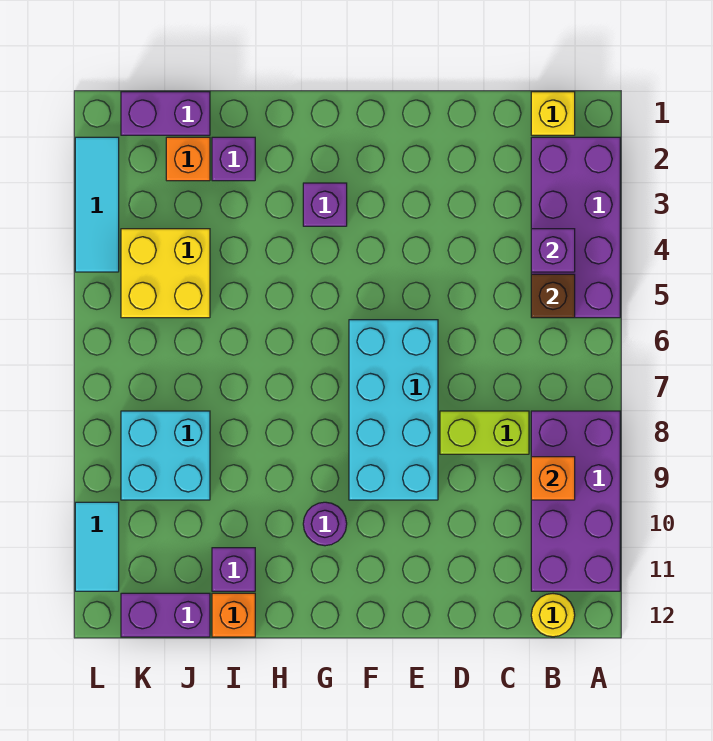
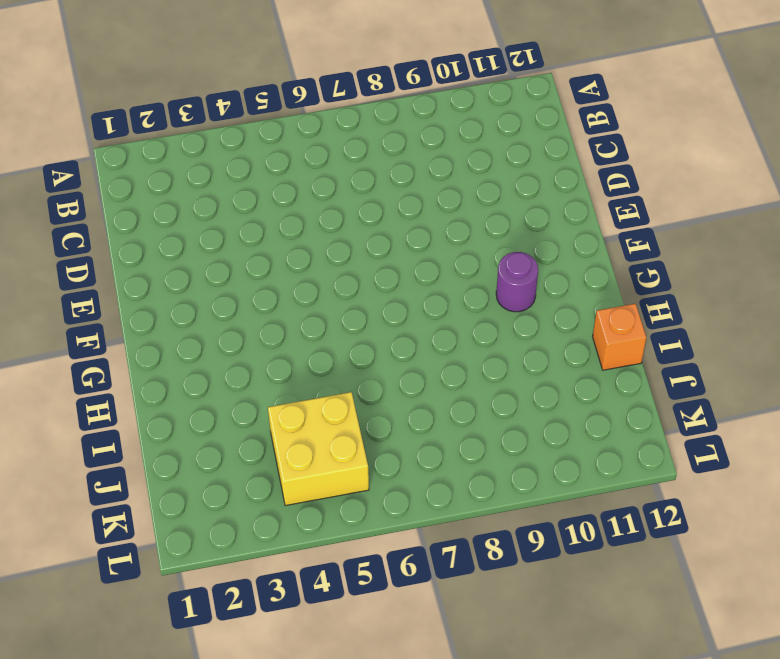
none -> purple 2x4 brick [531,137,620,318]
none -> purple 2x4 brick [531,411,620,591]
none -> yellow 1x1 brick [531,92,575,135]

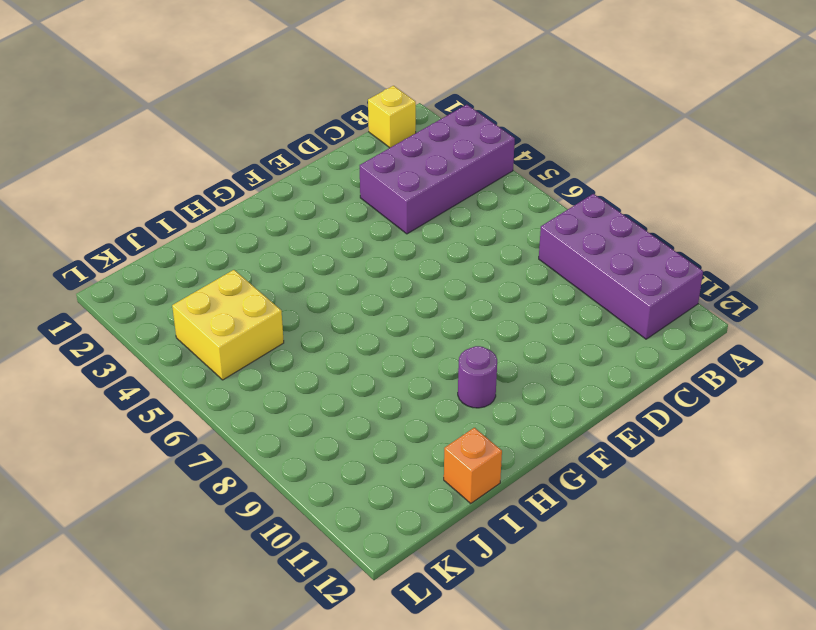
purple 2x4 brick [360,105,515,234] -> purple 2x4 brick turned to [531,137,620,318]
none -> yellow 1x1 round brick [531,594,575,637]
none -> lime 1x2 brick [440,411,529,454]
none -> cyan 2x4 brick [349,320,438,500]

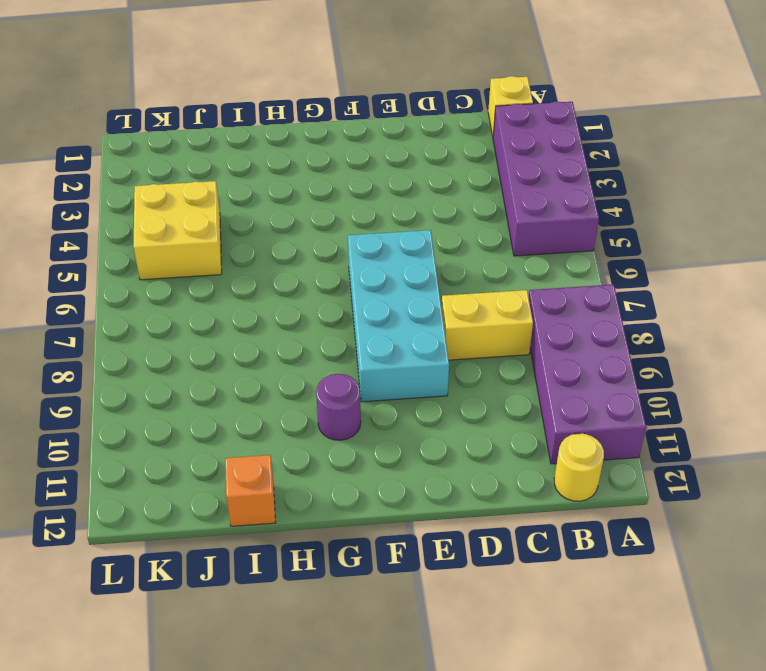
yellow 1x2 brick [441,290,533,360] -> lime 1x2 brick [440,411,529,454]
none -> purple 1x1 brick [303,183,347,226]
none -> purple 1x1 brick [212,137,255,181]
none -> purple 1x1 brick [212,548,255,591]

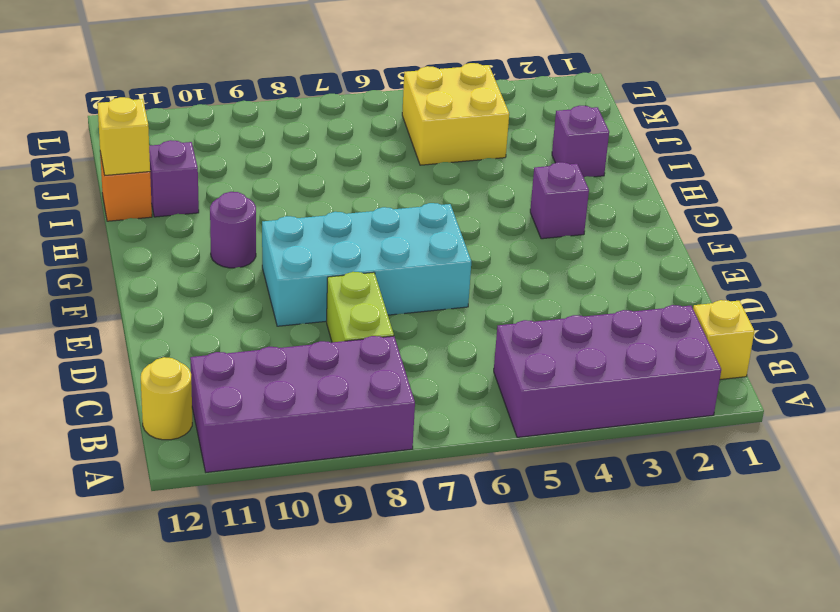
yellow 1x1 brick [97,97,150,175] -> none
none -> purple 1x2 brick [121,92,210,135]
none -> orange 1x1 brick [166,137,210,181]
none -> cyan 2x2 brick [121,411,210,500]

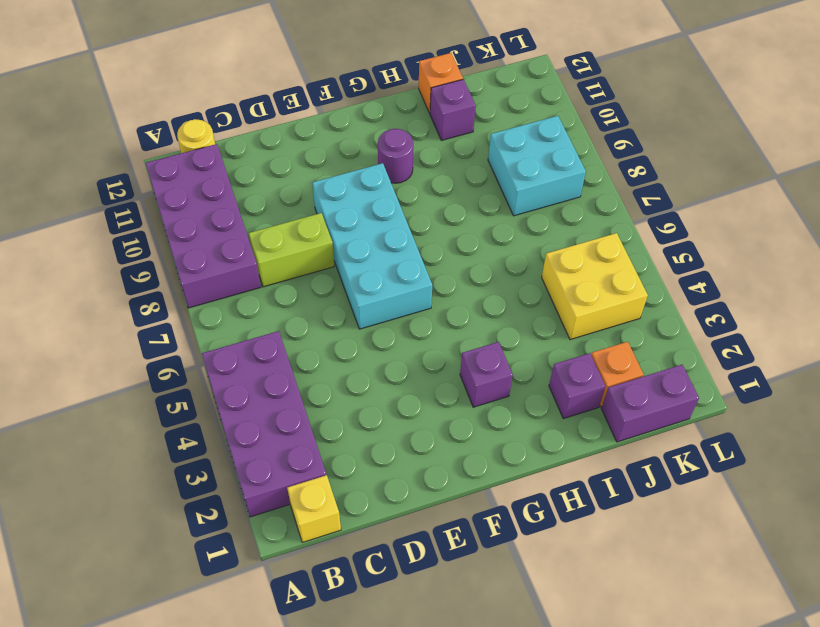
none -> purple 1x2 brick [121,593,210,637]
none -> cyan 1x3 tile [75,137,119,272]
none -> cyan 1x2 tile [75,502,119,591]

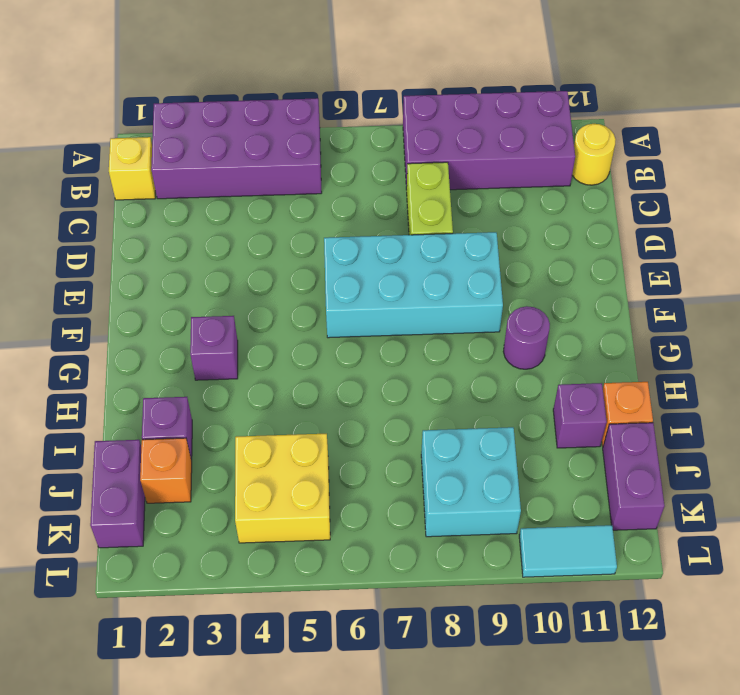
none -> cyan 1x3 tile [75,137,119,272]
none -> purple 1x1 brick [531,229,575,272]
none -> brown 1x1 brick [531,274,575,318]

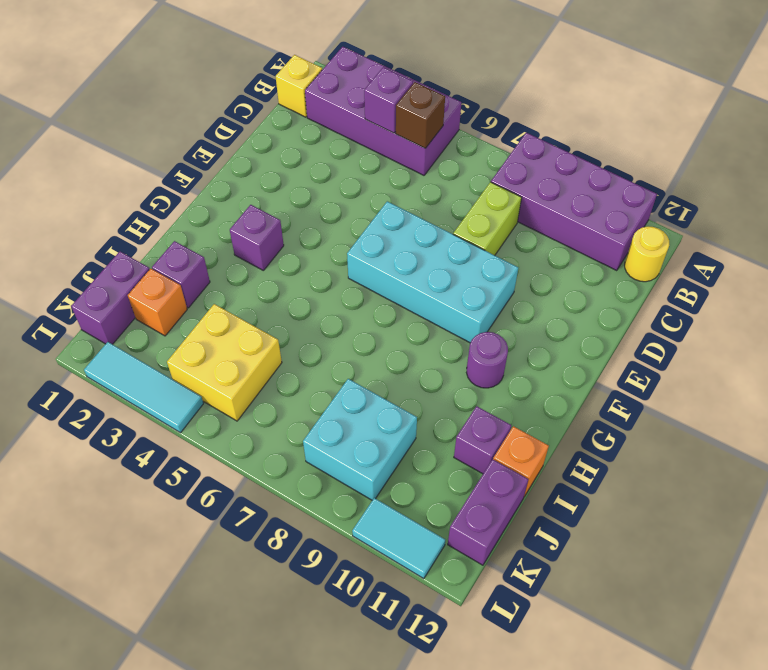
none -> orange 1x1 brick [531,457,575,500]

